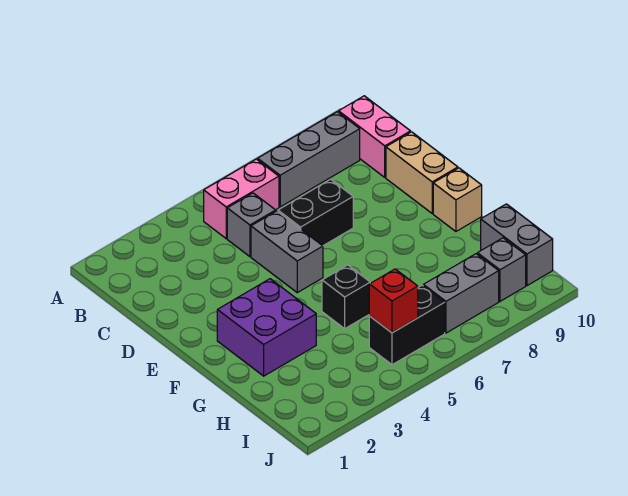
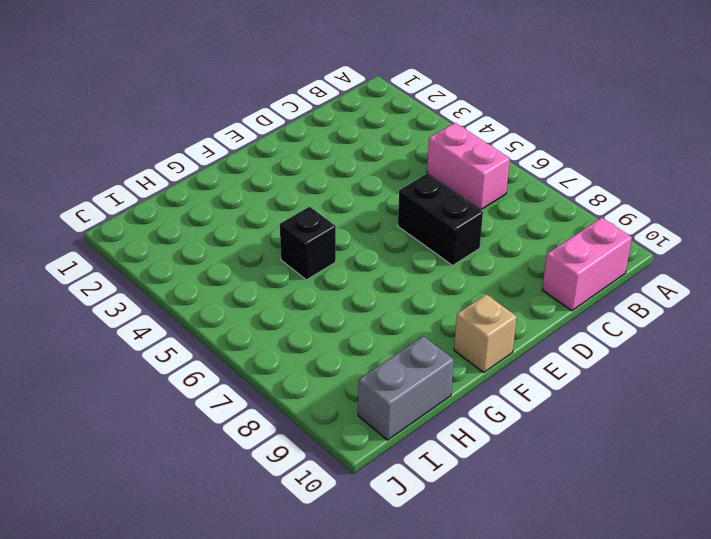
none -> grey 1x3 brick [258,112,360,207]
none -> grey 1x1 brick [227,193,276,257]
none -> grey 1x2 brick [251,211,323,293]

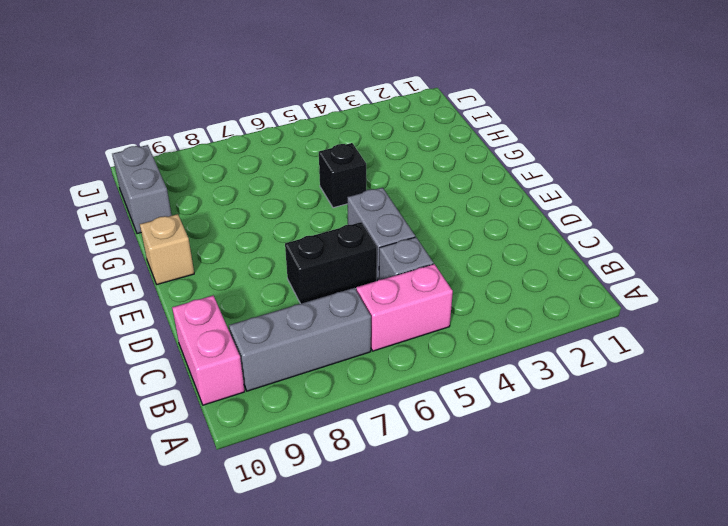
none -> tan 1x2 brick [386,132,458,213]
none -> purple 2x2 brick [217,279,316,376]
none -> black 1x2 brick [369,285,445,365]

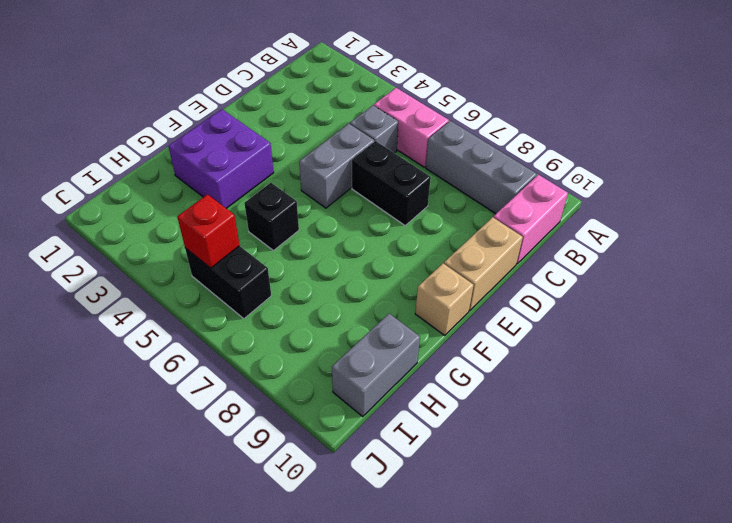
none -> grey 1x2 brick [423,254,499,333]
none -> grey 1x1 brick [477,238,526,301]

